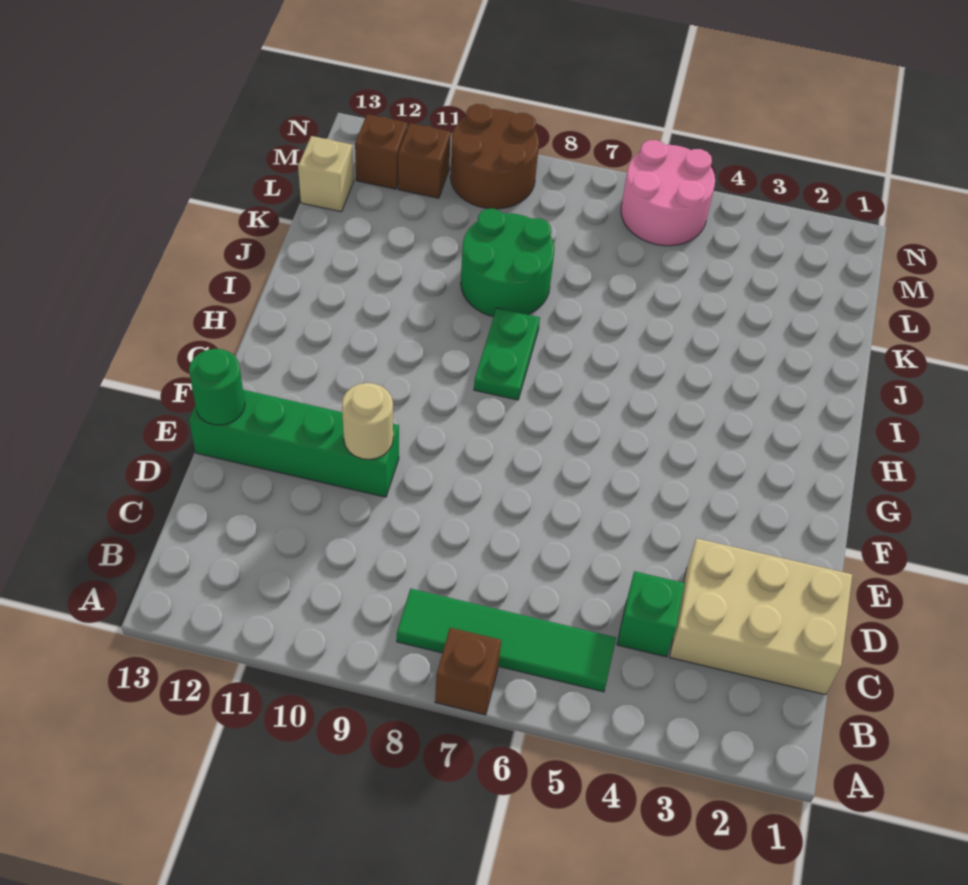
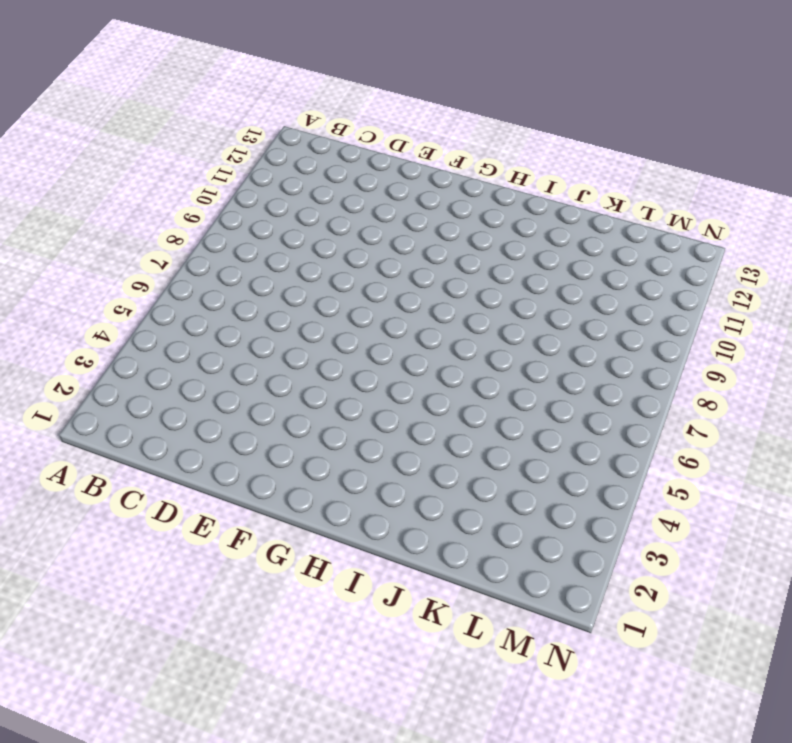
none -> brown 1x1 brick [435,628,501,715]
none -> green 1x4 tile [397,589,616,692]
none -> tan 2x3 brick [670,538,852,695]

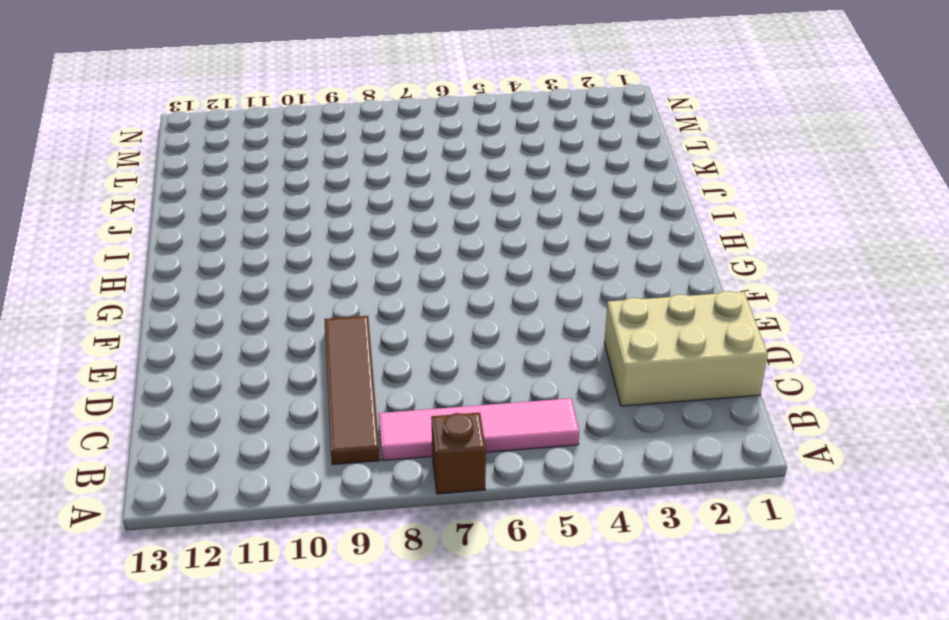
pink 1x4 tile [379,398,579,460] -> green 1x4 tile [397,589,616,692]
brown 1x4 tile [324,316,380,464] -> none
none -> green 1x1 brick [617,571,685,657]
none -> green 1x4 brick [189,390,399,497]
none -> green 1x2 plate [474,308,540,400]

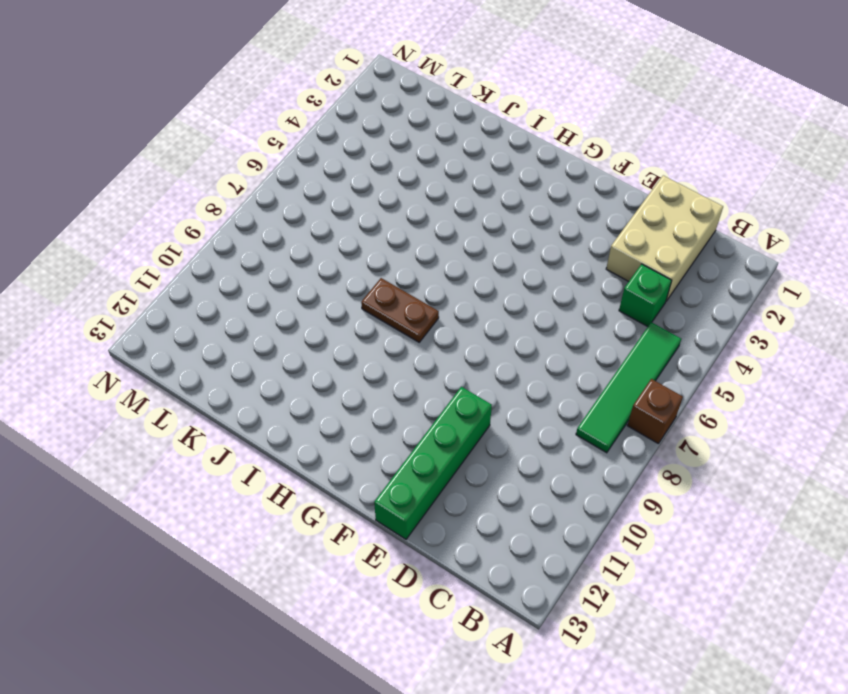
brown 1x2 plate [361,278,439,342] -> green 1x2 plate [474,308,540,400]
none -> green 2x2 round brick [461,209,554,317]
none -> tan 1x1 brick [298,136,354,212]
none -> pink 2x2 round brick [621,140,715,246]

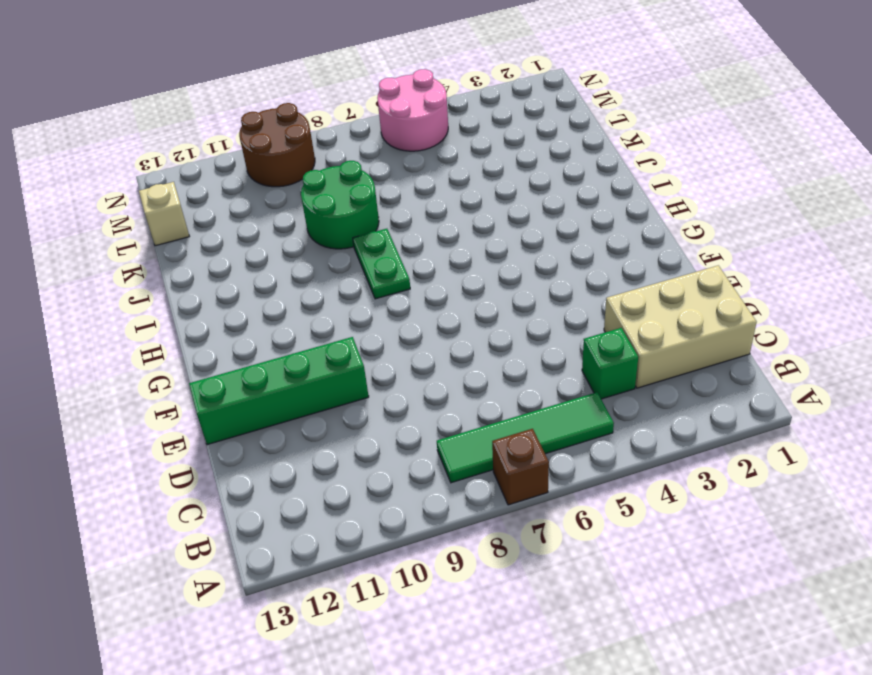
none -> brown 1x1 brick [398,123,451,198]
none -> brown 1x1 brick [355,114,408,189]
none -> tan 1x1 round brick [342,383,393,459]

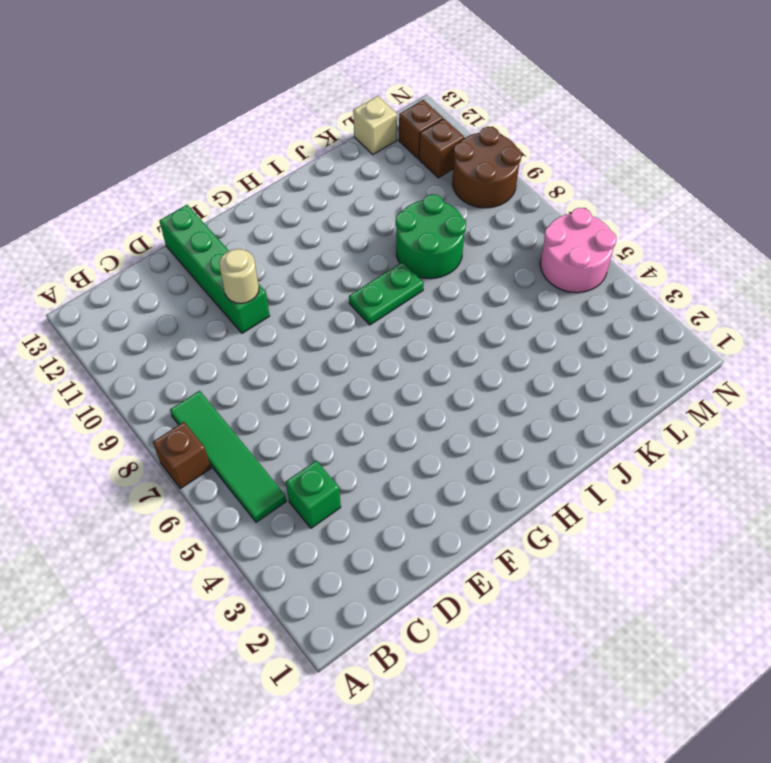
none -> tan 2x3 brick [670,538,852,695]
none -> green 1x1 round brick [189,349,245,425]

